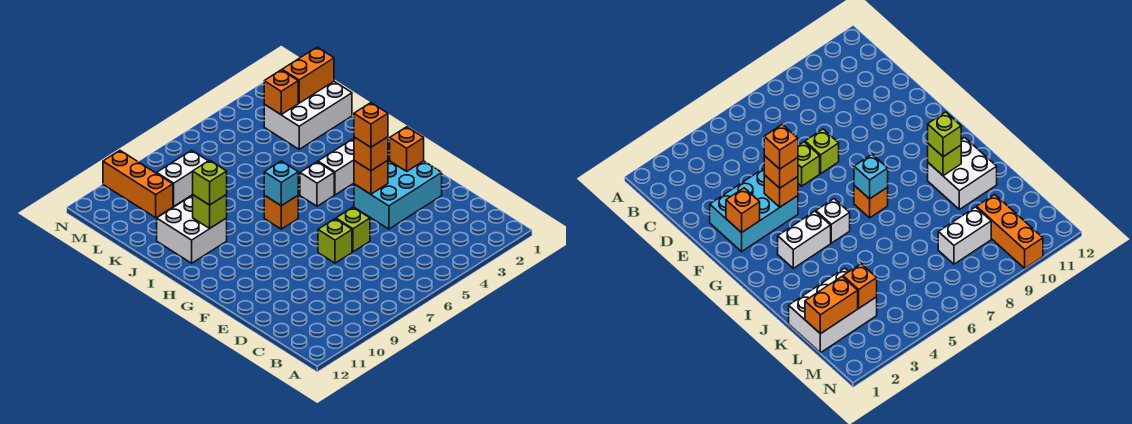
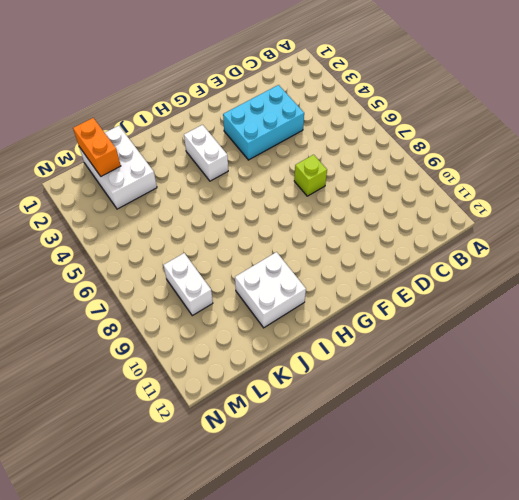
cyan 2x3 brick [223,85,304,160] -> cyan 2x3 brick turned to [354,161,442,229]
none -> lime 1x1 brick [336,207,370,252]
none -> white 1x1 brick [300,162,334,206]
none -> orange 1x1 brick [264,195,298,229]

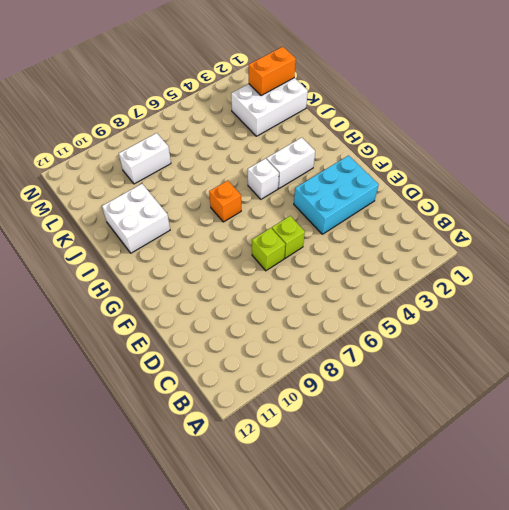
none -> orange 1x3 brick [103,151,173,218]
none -> orange 1x1 brick [390,127,424,171]
none -> orange 1x1 brick [354,161,388,194]

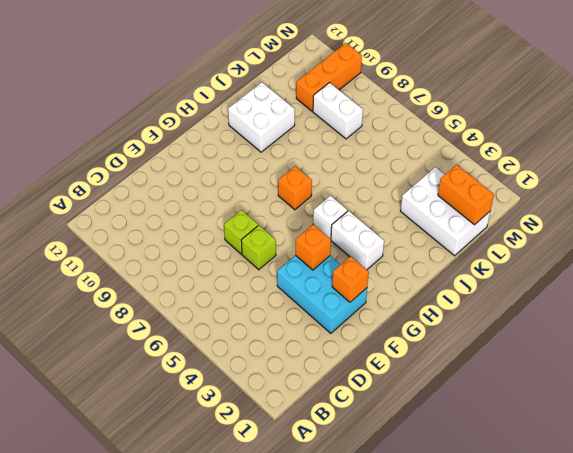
none -> cyan 1x1 brick [264,161,298,206]
none -> lime 1x1 brick [193,195,227,228]
none -> orange 1x1 brick [264,70,298,114]

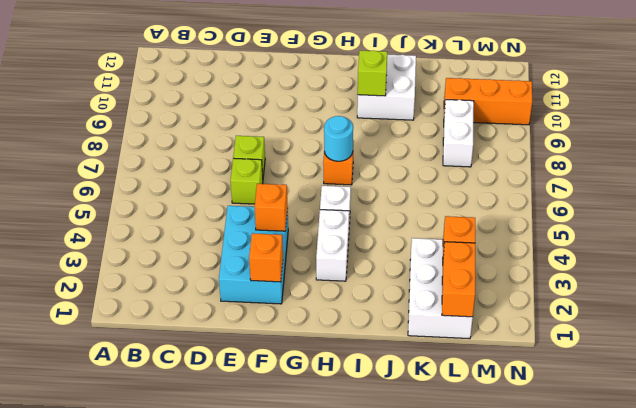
cyan 1x1 round brick [324,116,353,161] -> cyan 1x1 brick [264,161,298,206]
none -> orange 1x1 brick [354,137,388,171]
none -> lime 1x1 brick [193,160,227,205]
none -> orange 1x1 brick [354,103,388,147]

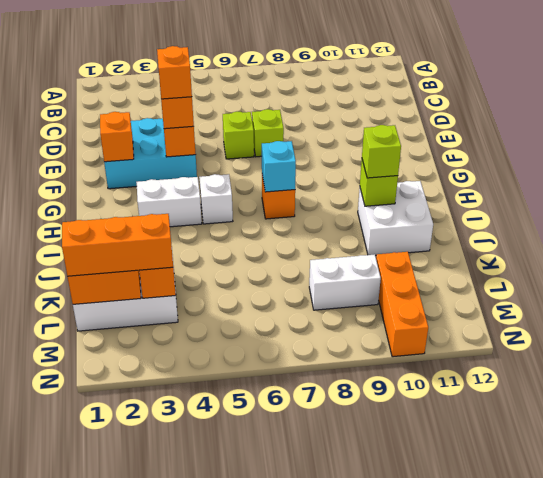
orange 1x3 brick [62,214,173,276] -> none

